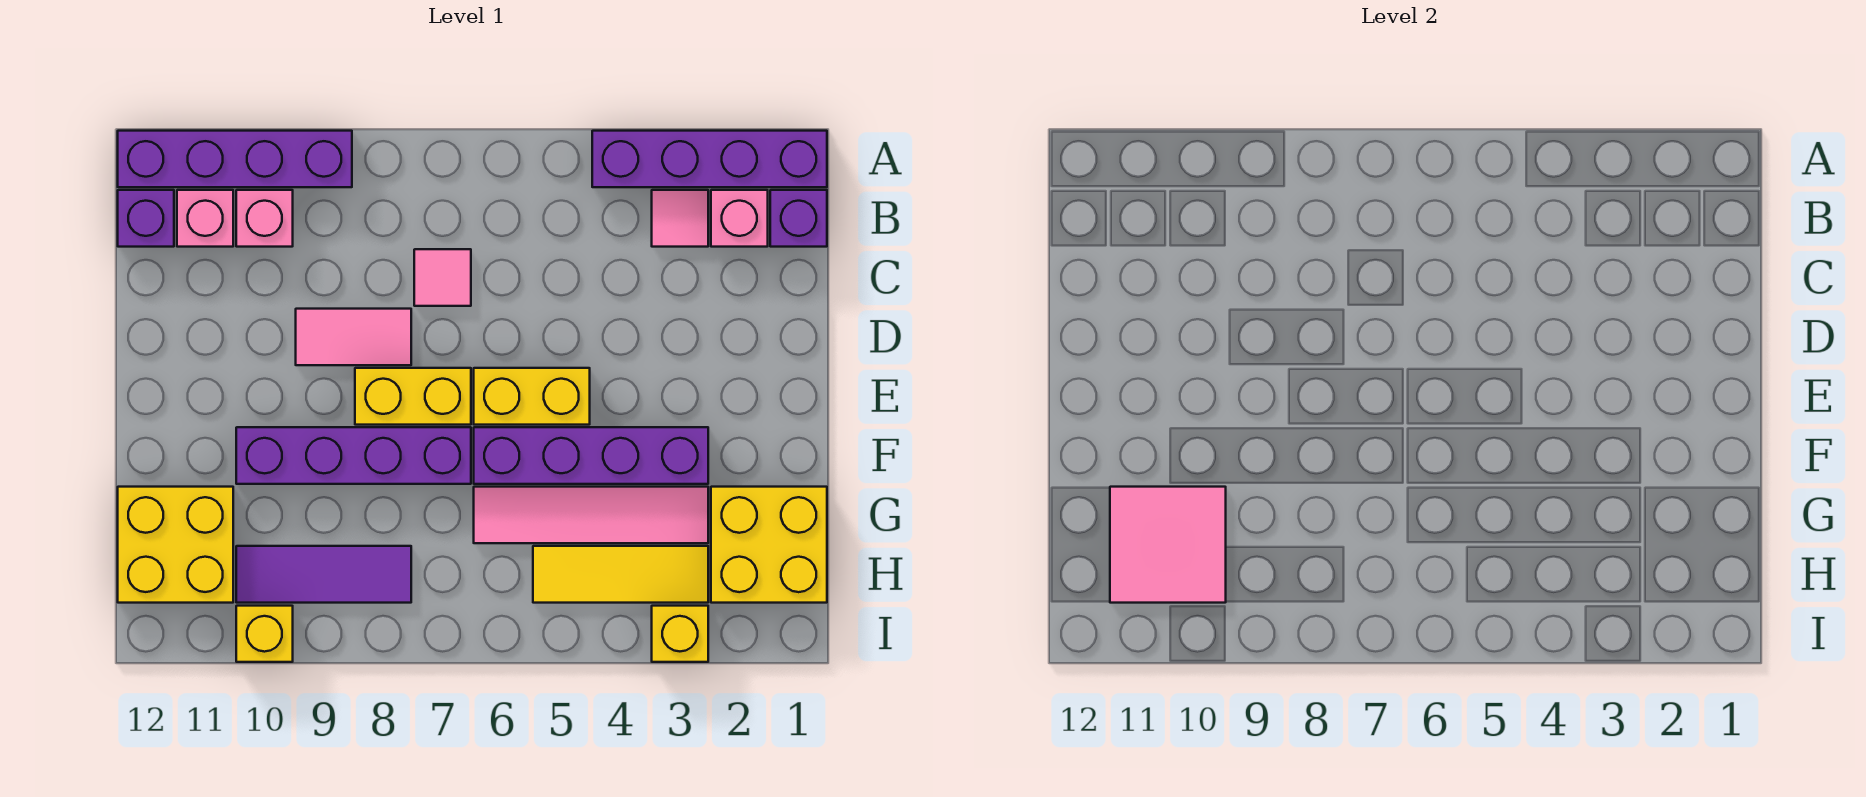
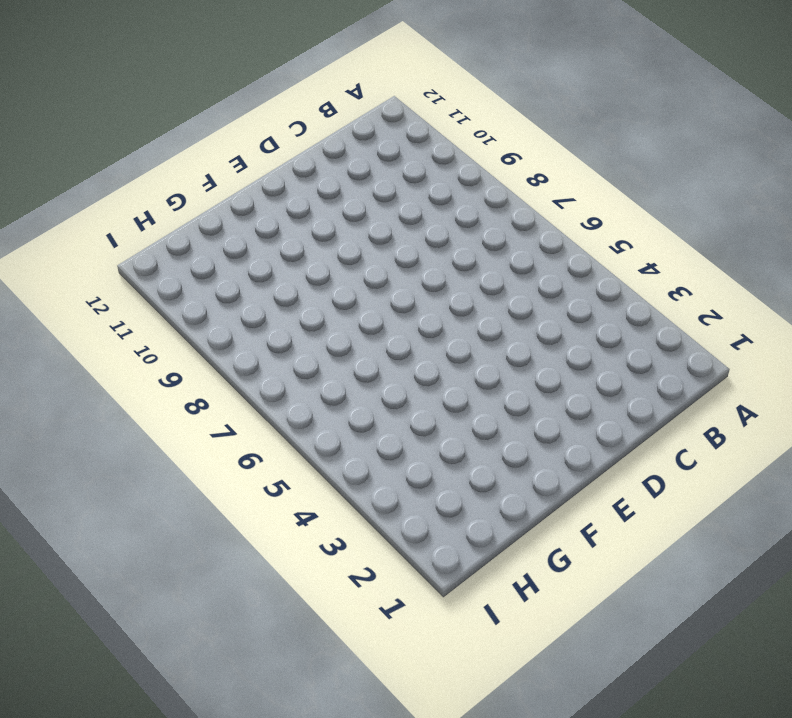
none -> purple 1x4 brick [592,131,827,187]
none -> purple 1x4 brick [118,131,352,187]
none -> purple 1x1 brick [770,190,827,247]

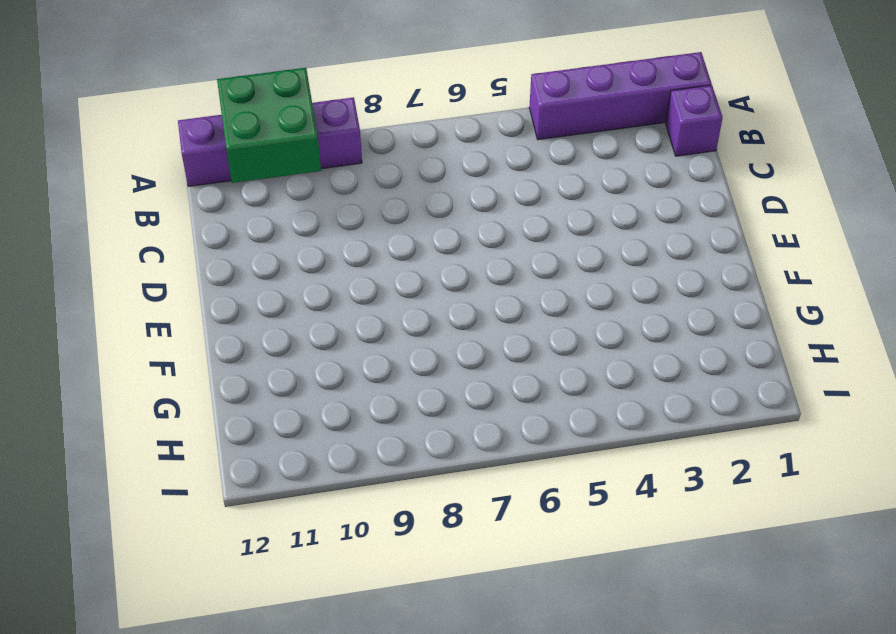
green 2x2 brick [217,68,321,183] -> none
none -> pink 1x1 brick [711,190,768,247]
none -> pink 1x1 tile [652,190,708,247]
none -> pink 1x1 brick [236,190,293,247]

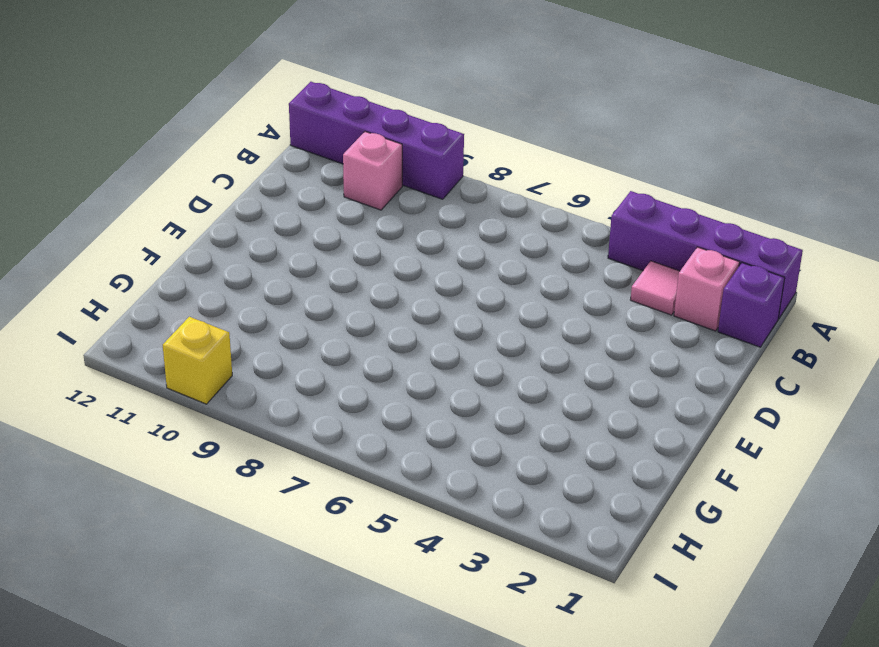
none -> pink 1x1 brick [177,190,233,247]
none -> purple 1x1 brick [118,190,174,247]
none -> pink 1x1 tile [414,249,471,306]

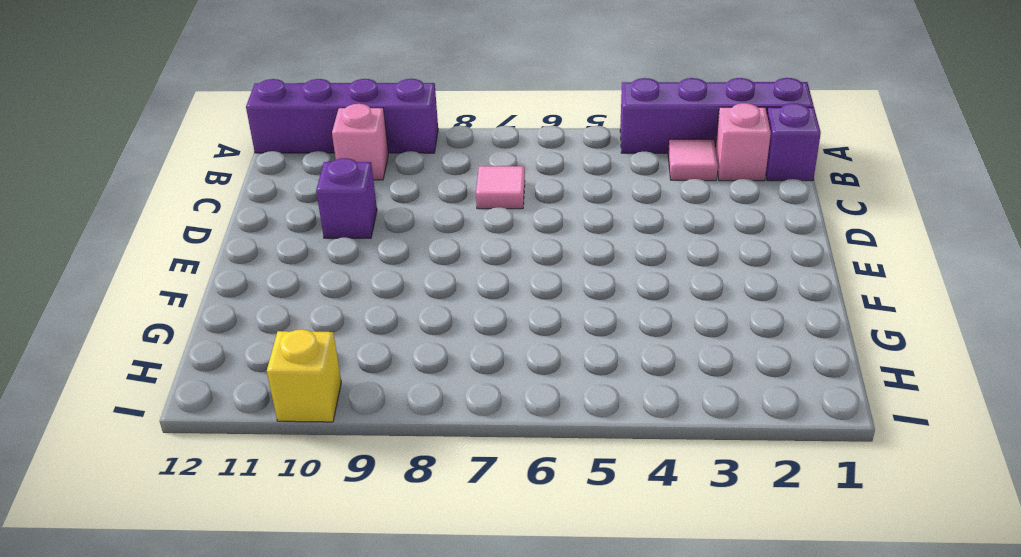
purple 1x1 brick [316,158,377,238] -> purple 1x1 brick moved to [118,190,174,247]
none -> pink 1x1 brick [177,190,233,247]
none -> pink 1x2 tile [296,309,411,365]
none -> yellow 1x2 brick [474,368,590,425]

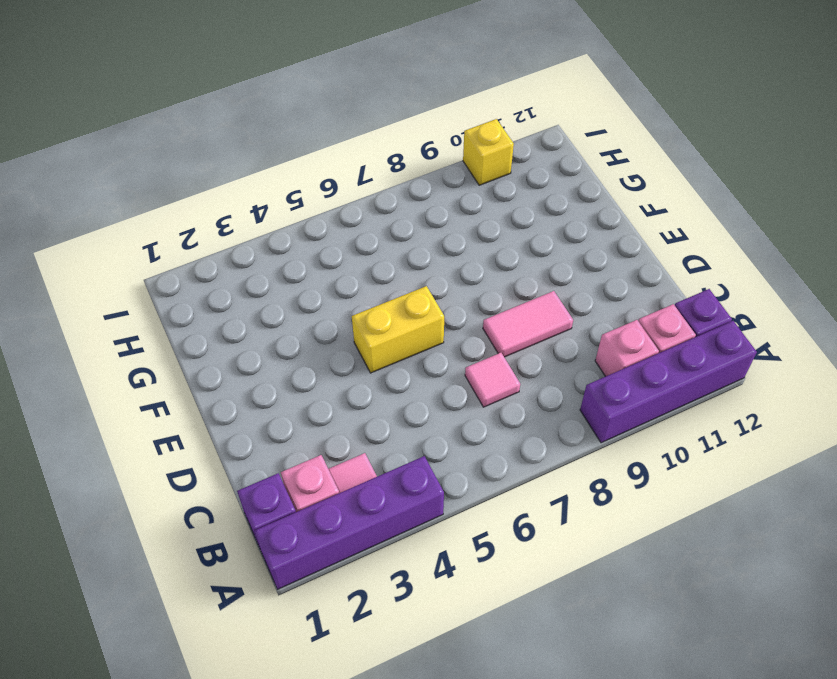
none -> yellow 1x2 brick [355,368,471,425]
none -> purple 1x4 brick [474,427,708,484]
none -> purple 1x4 brick [236,427,471,484]

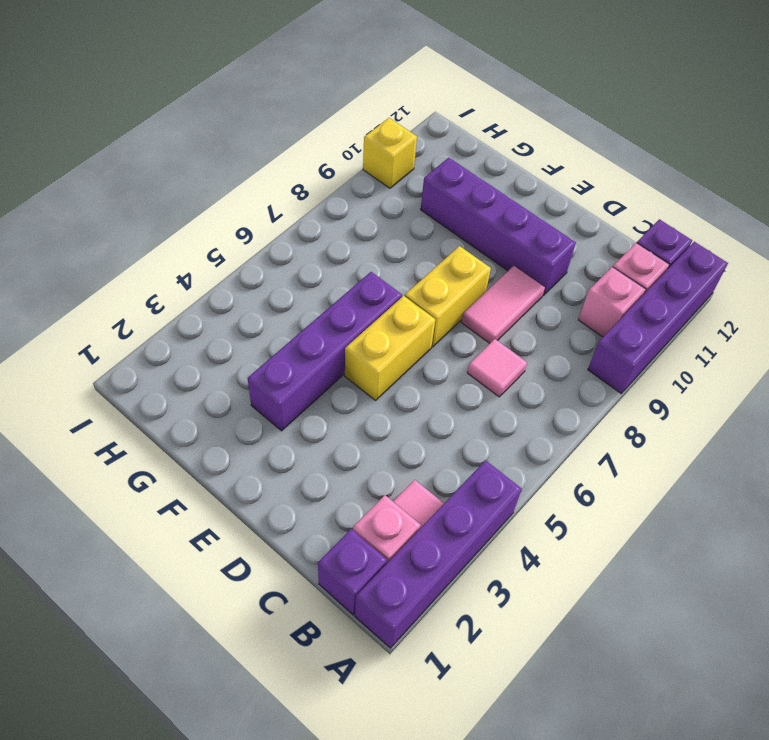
purple 1x4 brick [421,158,576,295] -> purple 1x4 brick turned to [236,427,471,484]
none -> yellow 2x2 brick [711,487,827,603]
none -> pink 1x4 tile [474,487,708,543]
none -> yellow 2x2 brick [118,487,233,603]

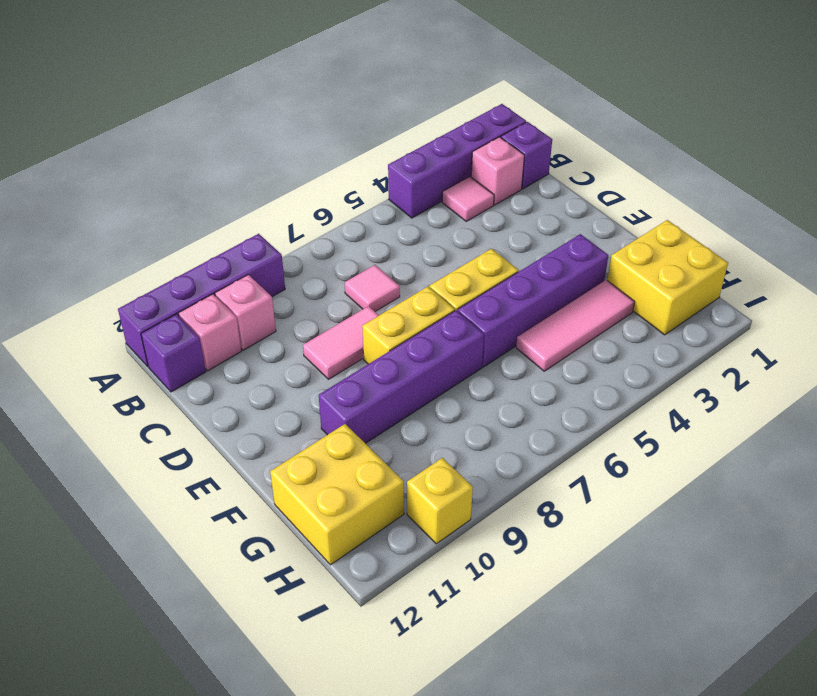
pink 1x3 tile [516,280,635,371] -> pink 1x4 tile [474,487,708,543]
none -> yellow 1x3 tile [533,546,708,603]
none -> purple 1x3 tile [236,546,411,603]
none -> yellow 1x1 brick [652,606,708,662]

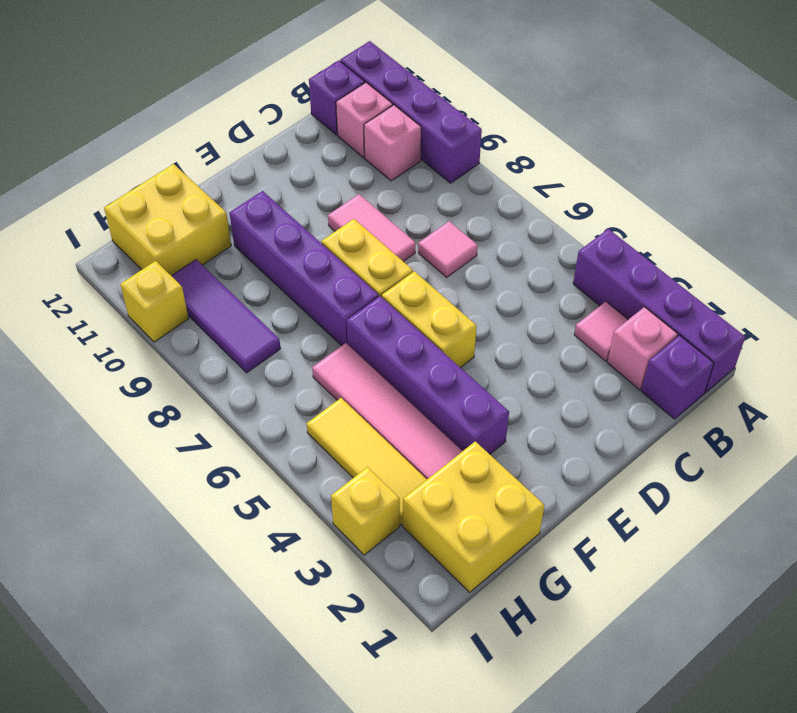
none -> pink 2x2 tile [1110,487,1226,603]

